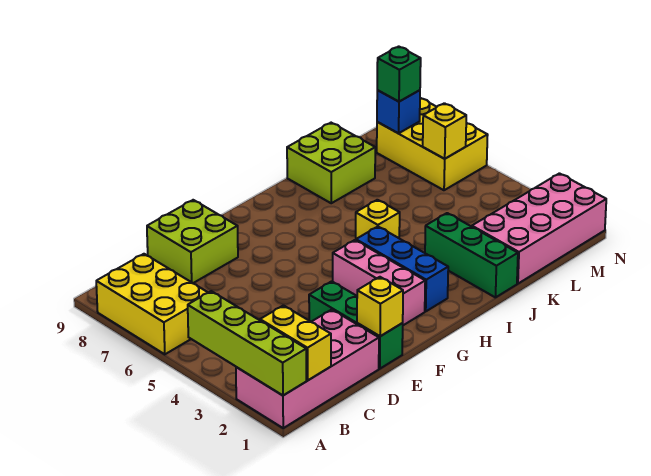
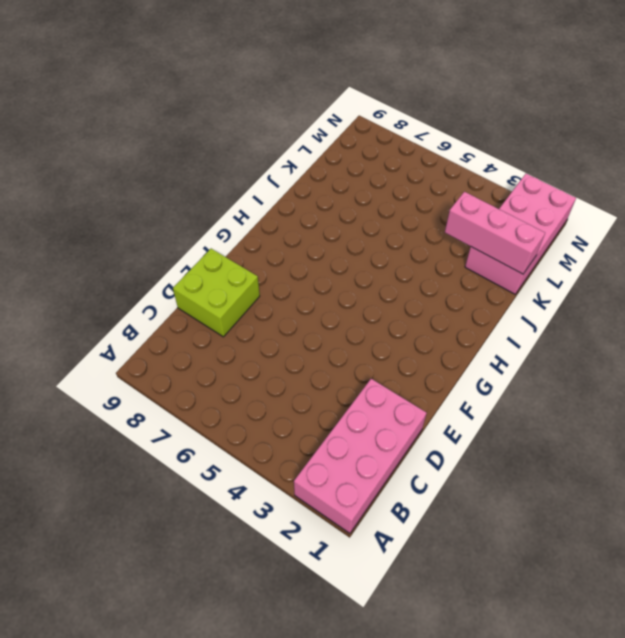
pink 1x3 brick [445,192,545,274] -> pink 1x3 brick moved to [333,240,425,325]
none -> yellow 2x3 brick [96,254,208,354]
none -> green 1x3 brick [309,281,403,369]
none -> blue 1x3 brick [356,227,448,311]

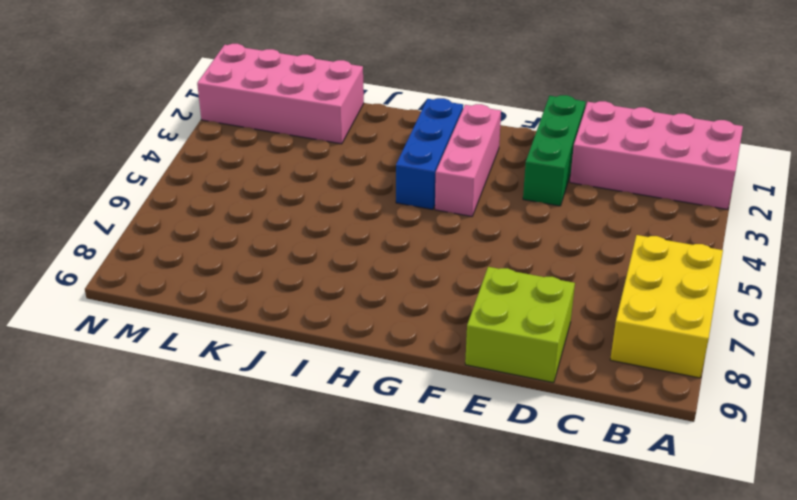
none -> yellow 1x1 brick [356,200,400,239]
none -> green 1x3 brick [425,213,518,298]
none -> lime 2x2 brick [287,123,375,203]

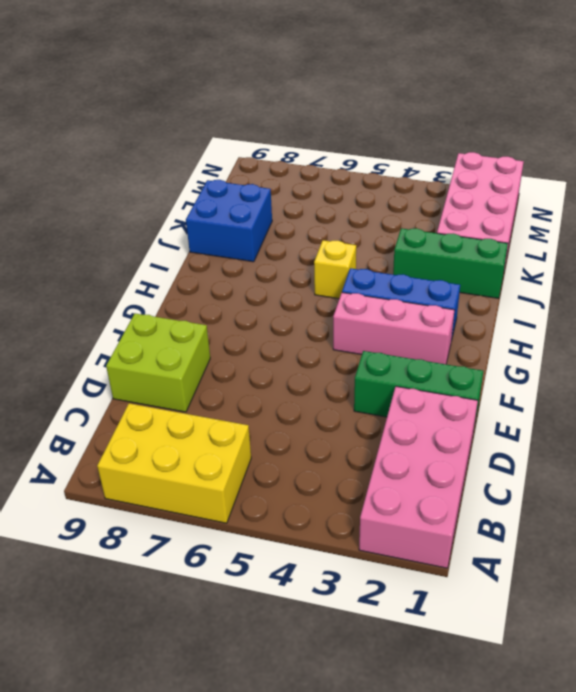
blue 2x2 brick [186,180,272,262] -> lime 2x2 brick [287,123,375,203]
none -> yellow 2x3 brick [377,98,488,190]
none -> lime 1x4 brick [188,291,306,395]
none -> yellow 1x2 brick [260,305,331,380]

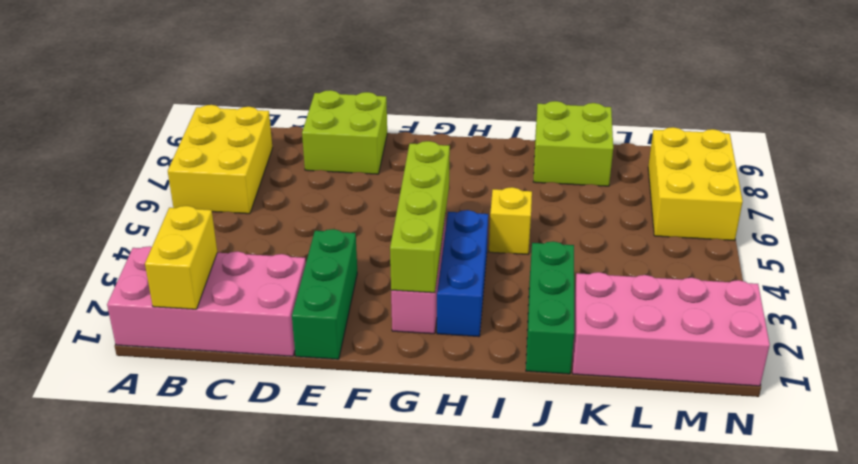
lime 1x4 brick [390,141,450,293] -> lime 1x4 brick moved to [188,291,306,395]
none -> yellow 1x1 brick [357,277,403,336]
none -> yellow 1x1 brick [423,103,466,159]
none -> blue 1x1 brick [377,90,420,133]

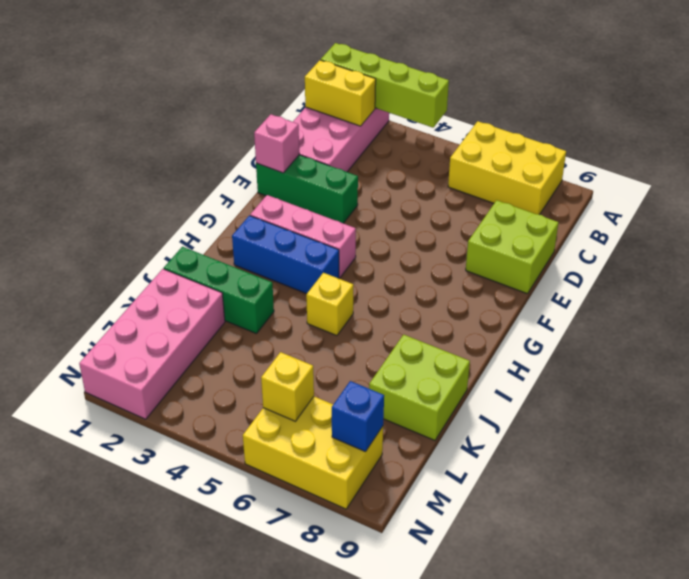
pink 1x1 brick [254,114,299,173] -> yellow 1x1 brick [357,277,403,336]
none -> green 1x1 brick [377,46,421,102]

